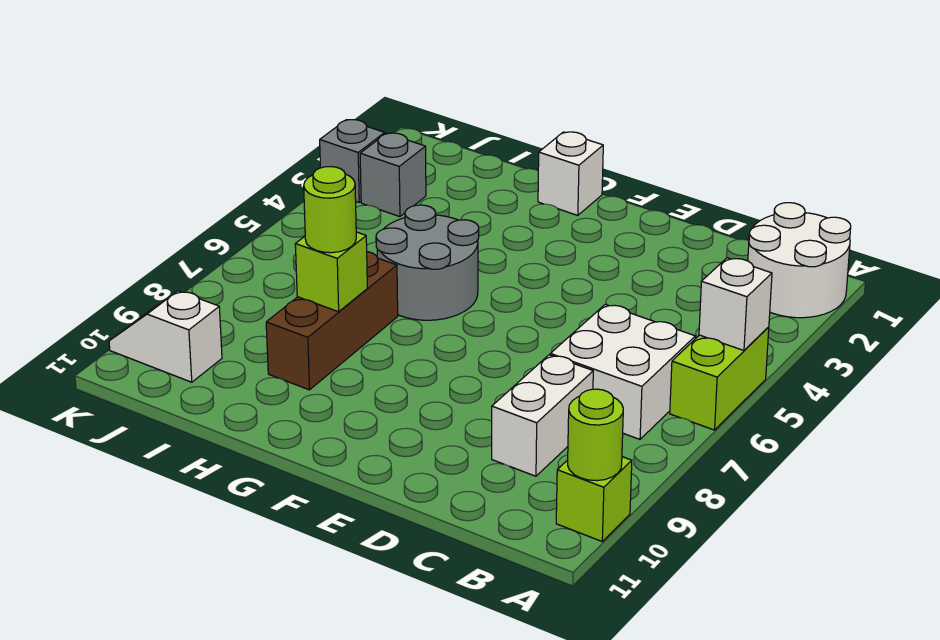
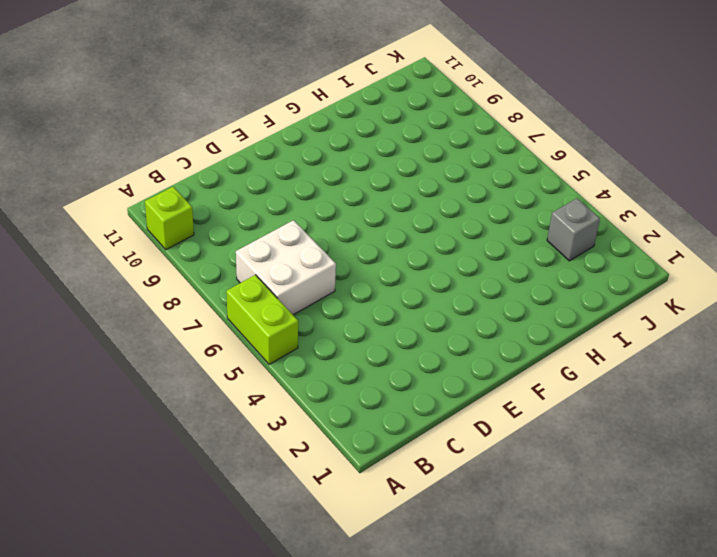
none -> white 2x2 round brick [748,203,851,318]
none -> white 1x2 brick [492,355,593,476]
none -> white 1x1 brick [538,132,603,215]

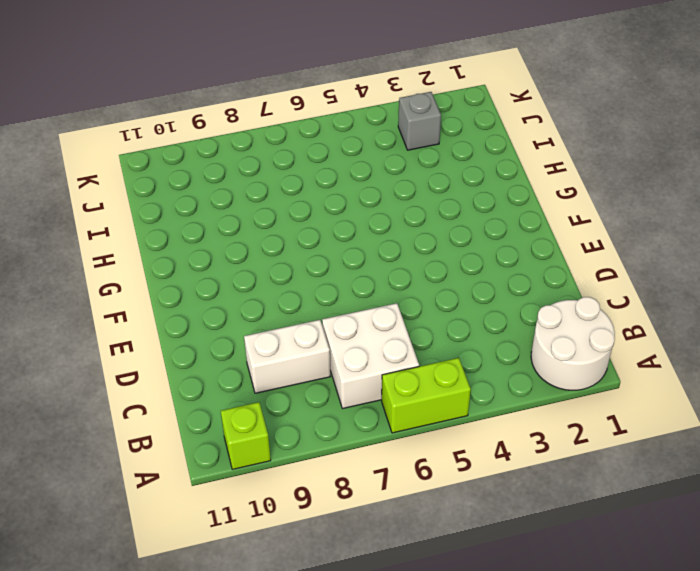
none -> white 1x1 brick [538,132,603,215]
none -> grey 2x2 round brick [376,205,479,320]
none -> brown 1x3 brick [266,252,398,390]

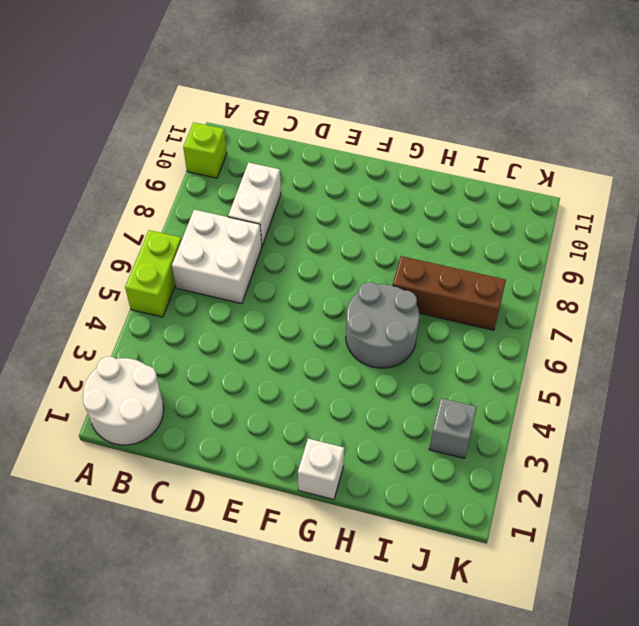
brown 1x3 brick [393,256,506,330] -> brown 1x3 brick turned to [266,252,398,390]
none -> white 1x2 slope [109,291,222,382]
none -> grey 1x1 brick [320,120,385,202]
none -> white 1x1 brick [699,258,772,351]

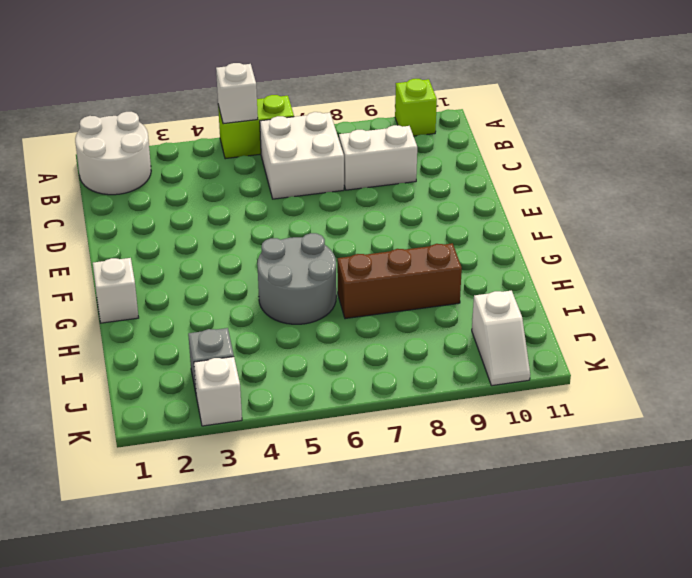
white 1x1 brick [194,357,242,426] -> grey 1x1 brick [320,120,385,202]
none -> lime 1x1 round brick [568,389,623,481]
none -> lime 1x1 brick [295,232,367,312]
none -> lime 1x1 round brick [304,167,356,253]

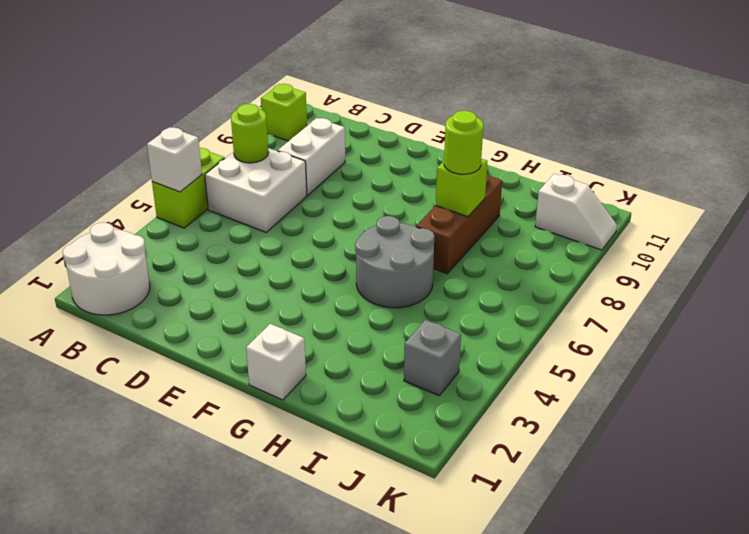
lime 1x1 round brick [231,104,269,163] -> lime 1x1 round brick moved to [568,389,623,481]
none -> grey 1x1 brick [320,120,385,202]

